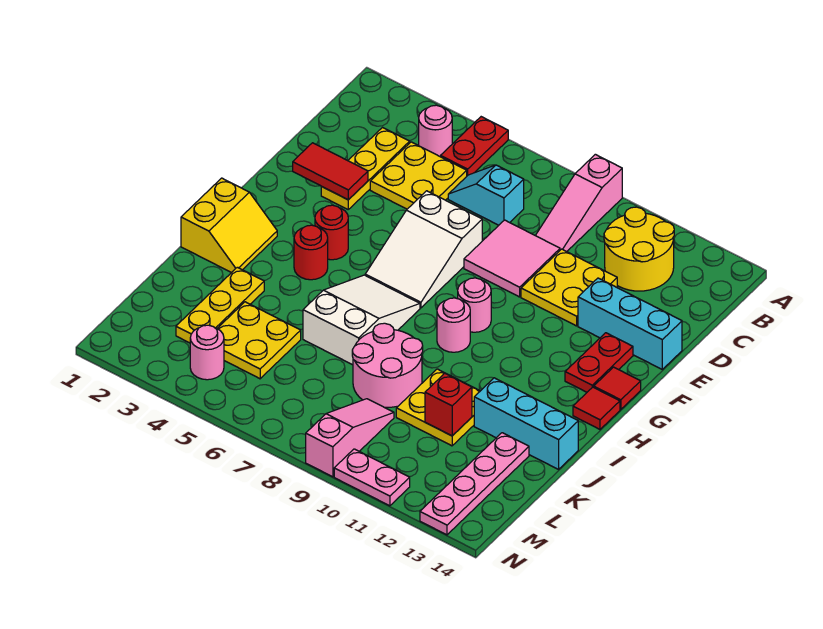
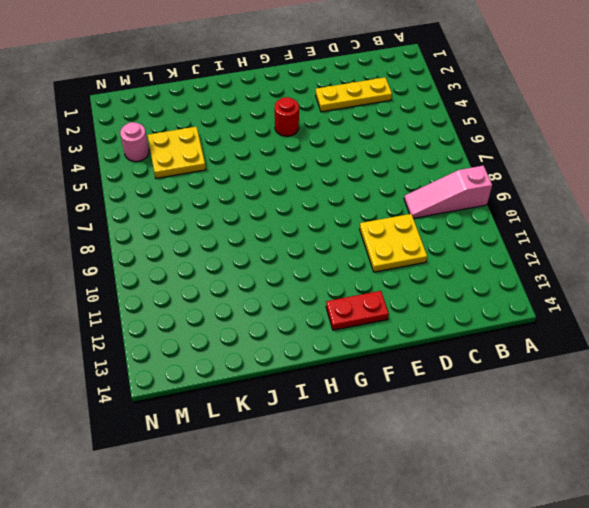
none -> red 1x2 plate [441,117,508,176]
none -> pink 1x1 round brick [419,105,452,157]
none -> yellow 2x2 round brick [604,207,674,291]
none -> yellow 2x2 plate [370,142,467,209]

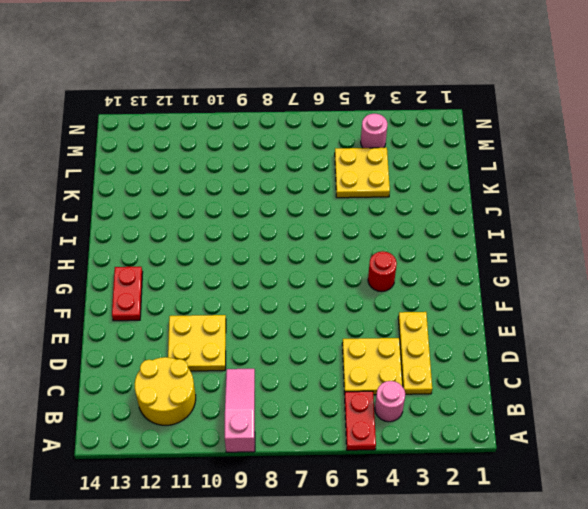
none -> cyan 1x2 slope [448,165,524,225]
none -> pink 2x2 tile [464,220,560,297]
none -> white 2x3 slope [365,191,482,308]
none -> cyan 1x3 brick [578,278,682,369]

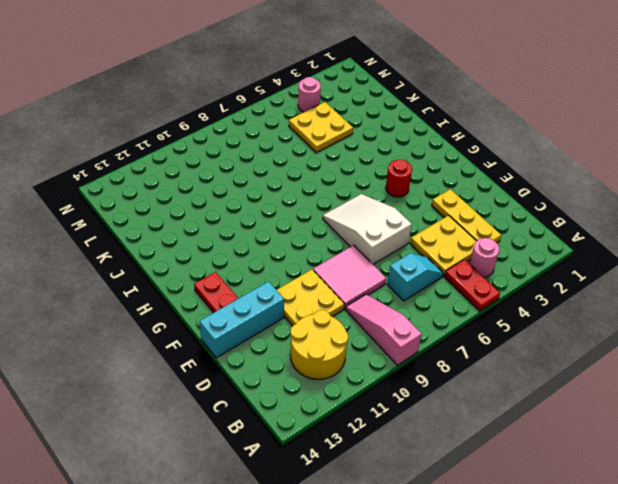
none -> pink 1x1 round brick [458,278,491,332]
none -> red 1x1 tile [594,367,641,409]
none -> yellow 2x2 slope [181,178,277,273]
none -> red 1x1 round brick [294,225,328,280]

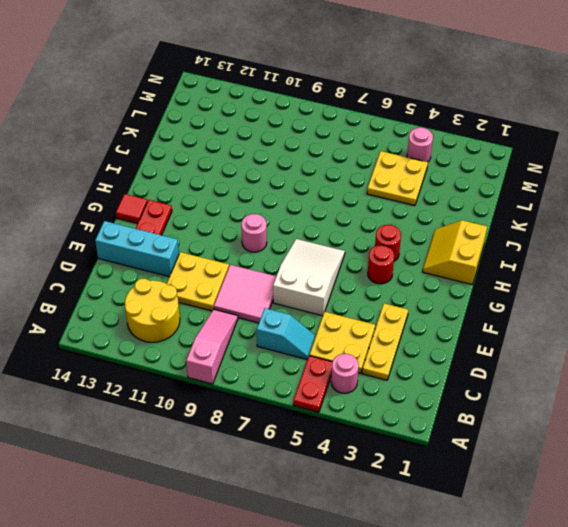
none -> white 2x3 slope [303,275,420,365]
none -> pink 1x1 round brick [437,298,470,352]
none -> red 1x1 tile [573,387,620,429]
none -> yellow 1x3 plate [176,267,264,343]

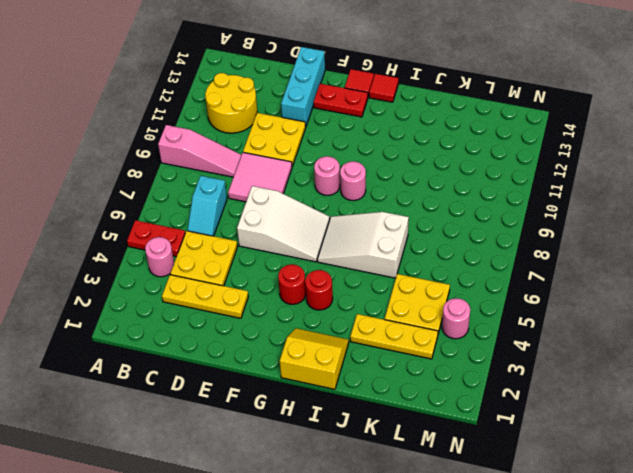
none -> pink 2x2 round brick [352,323,423,407]
none -> yellow 2x2 plate [396,369,480,446]
none -> cyan 1x3 brick [474,378,578,469]
none -> pink 1x4 plate [420,433,529,535]

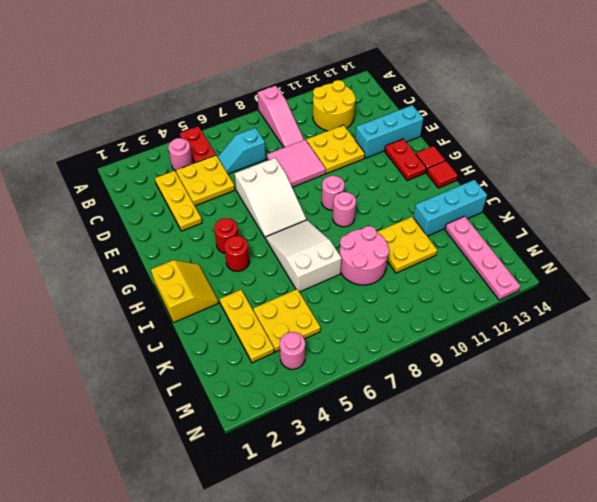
none -> pink 1x3 slope [306,399,394,477]
none -> pink 1x2 plate [334,449,410,506]
none -> red 1x2 tile [293,143,368,200]
none -> red 1x1 brick [425,373,472,436]

